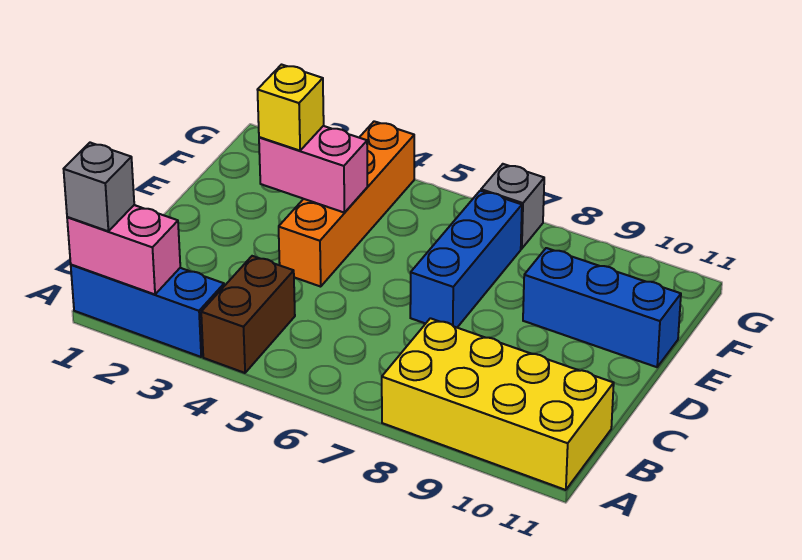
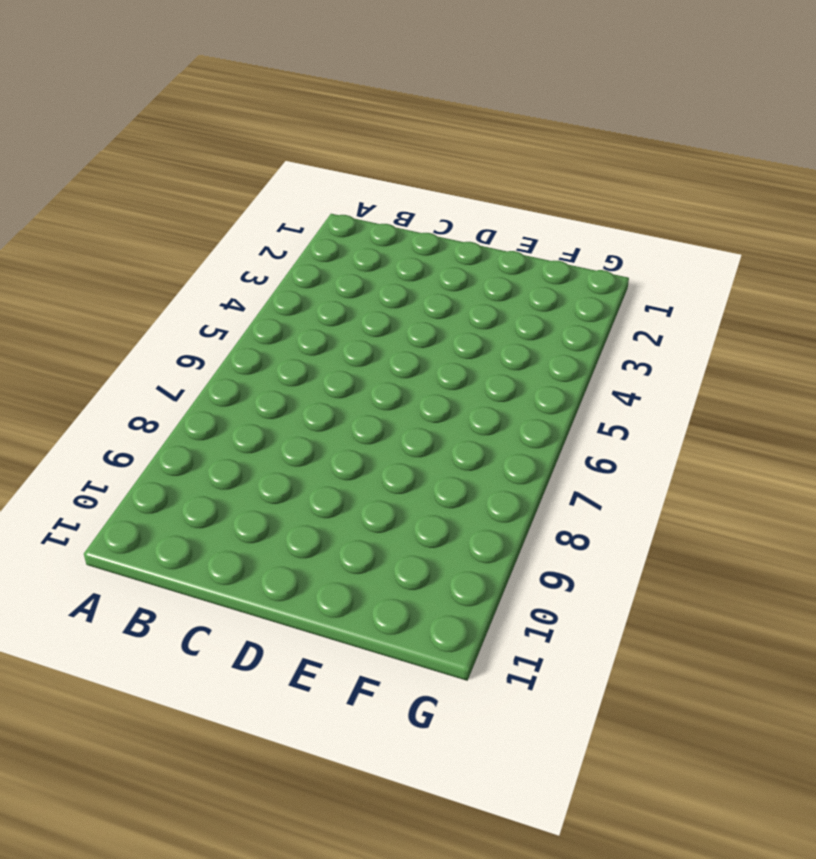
none -> blue 1x3 brick [71,265,224,357]
none -> brown 1x2 brick [201,256,295,373]

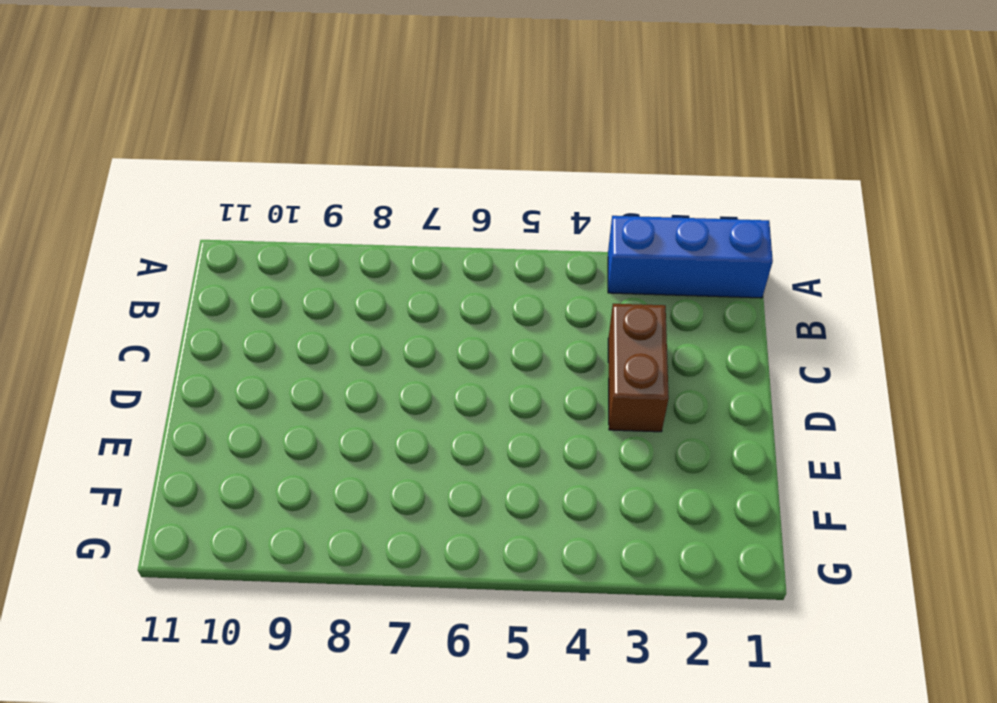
brown 1x2 brick [608,304,669,432] -> brown 1x2 brick moved to [201,256,295,373]
none -> yellow 2x4 brick [382,318,614,490]
none -> orange 1x4 brick [279,121,414,287]

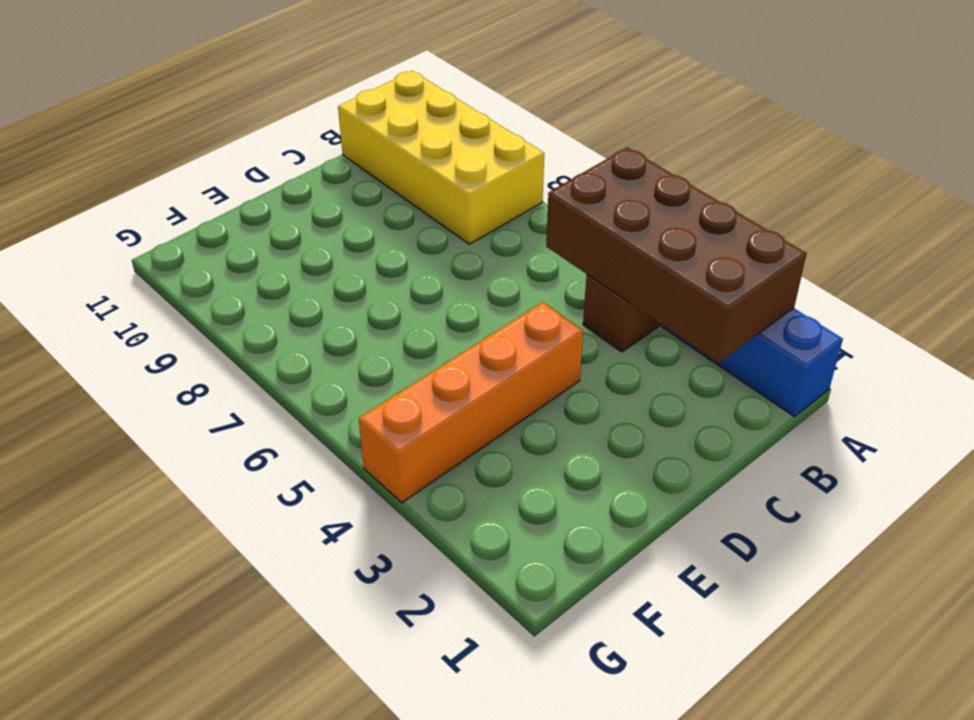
brown 2x4 brick [546,147,807,363] -> pink 1x2 brick [67,205,180,294]
none -> blue 1x3 brick [410,191,522,327]
none -> blue 1x3 brick [523,248,681,367]

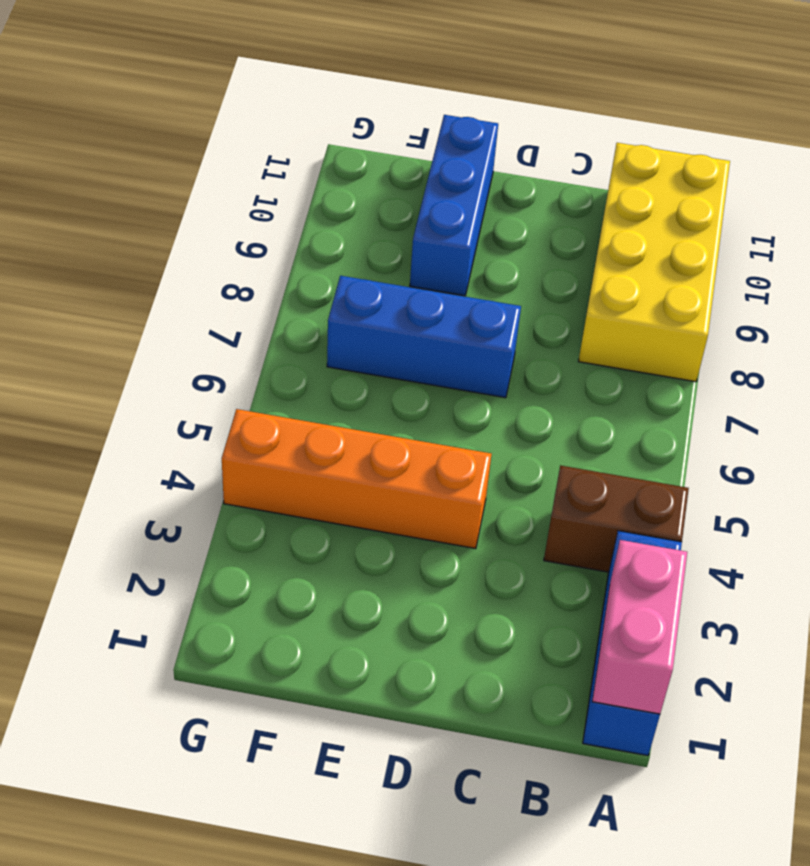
none -> grey 1x1 brick [481,164,544,249]
none -> pink 1x2 brick [259,126,367,213]

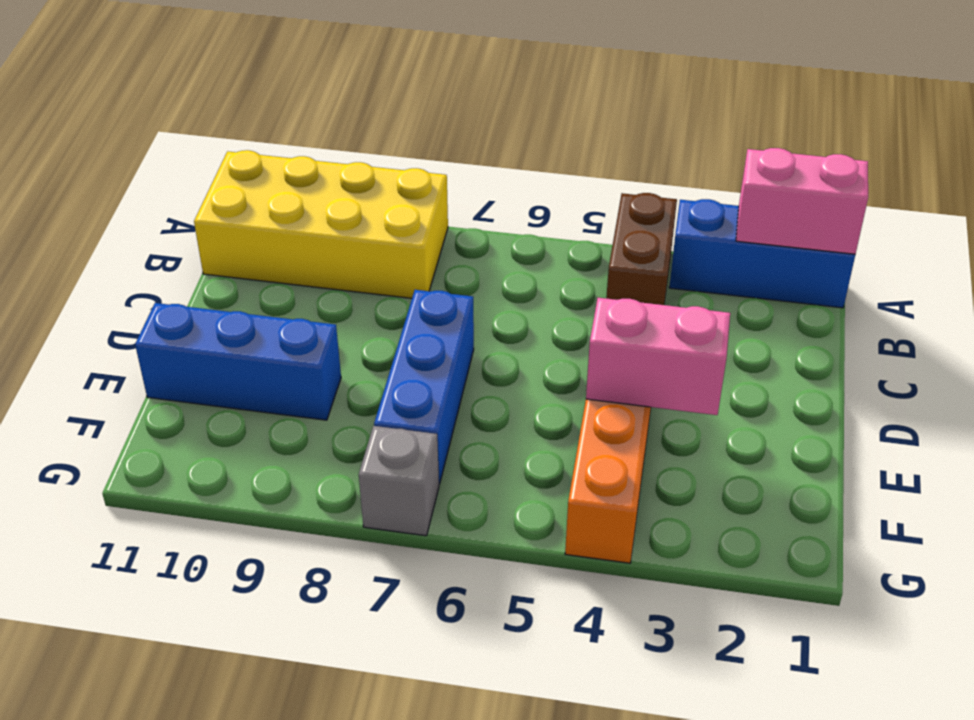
none -> grey 1x1 brick [64,143,134,231]
none -> yellow 1x1 brick [258,65,324,151]

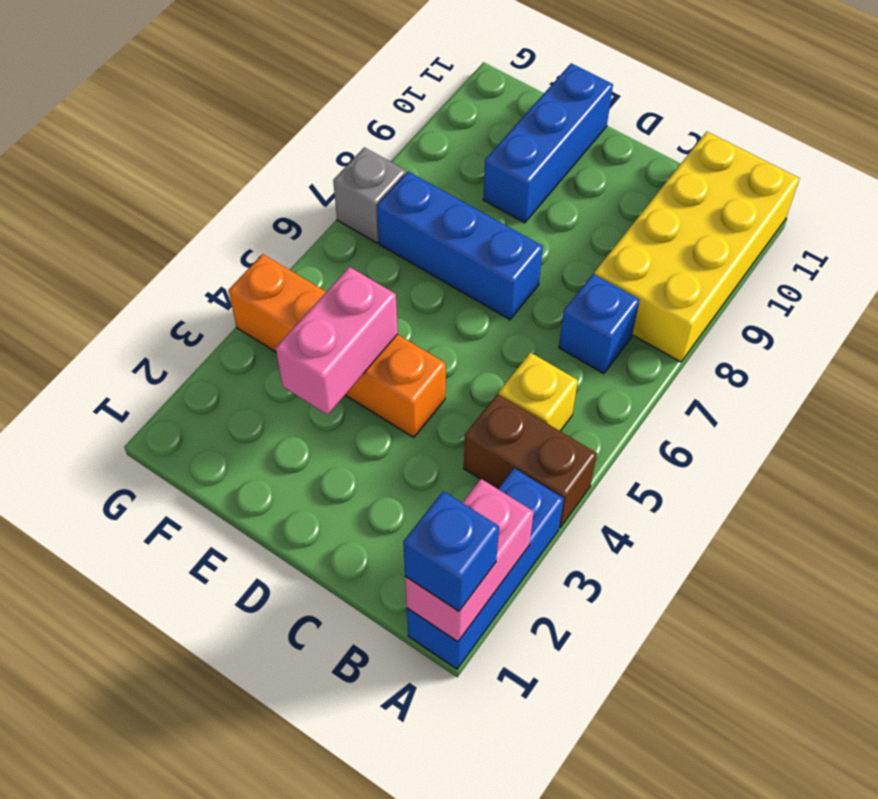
blue 1x1 brick [403,491,499,611] -> grey 1x1 brick [64,143,134,231]
yellow 1x1 brick [499,353,578,431] -> yellow 1x1 brick moved to [258,65,324,151]
blue 1x1 brick [559,274,640,374] -> none

